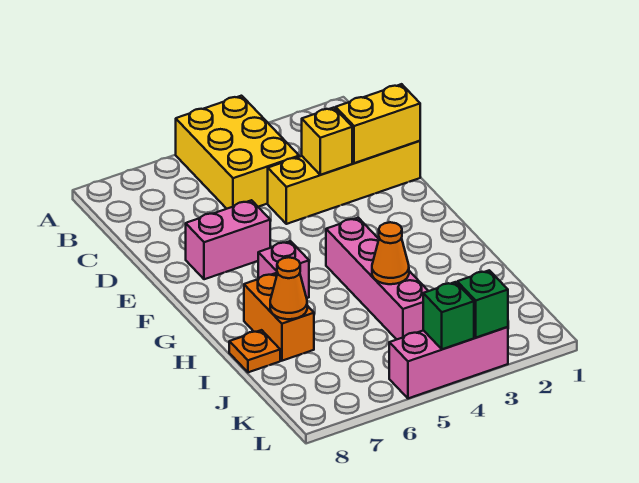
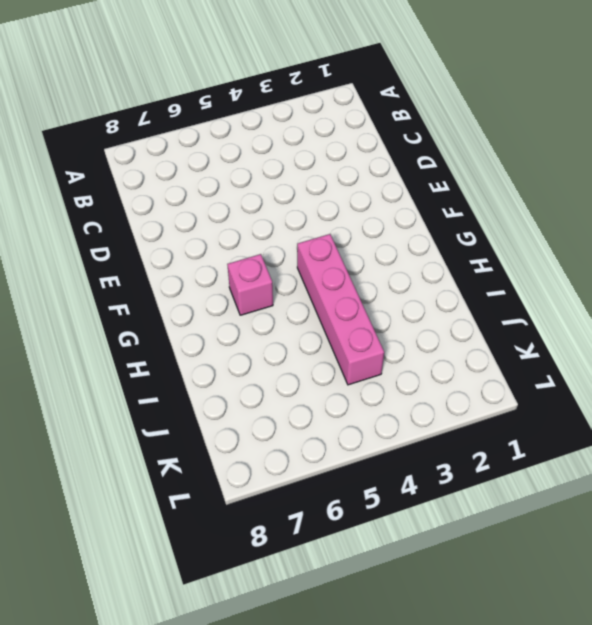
none -> yellow 2x3 brick [176,96,299,209]
none -> yellow 1x4 brick [268,141,420,224]
none -> pink 1x2 brick [186,200,270,279]

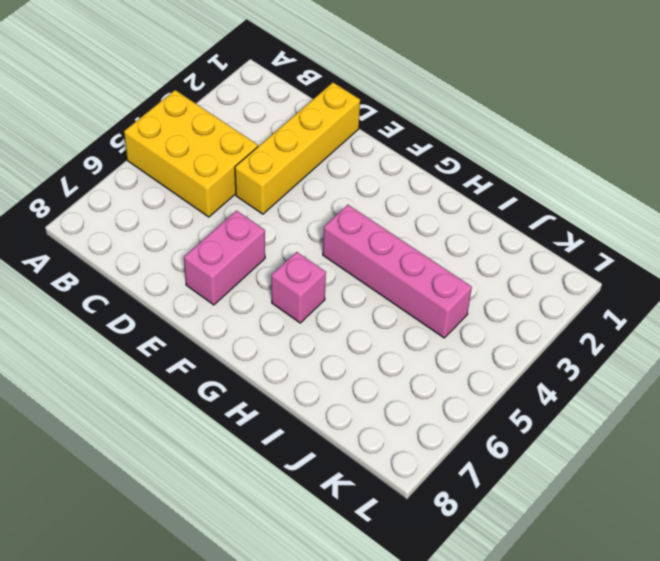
none -> orange 1x2 brick [244,273,314,361]
none -> orange 1x1 plate [229,330,280,372]
none -> pink 1x3 brick [389,327,508,398]

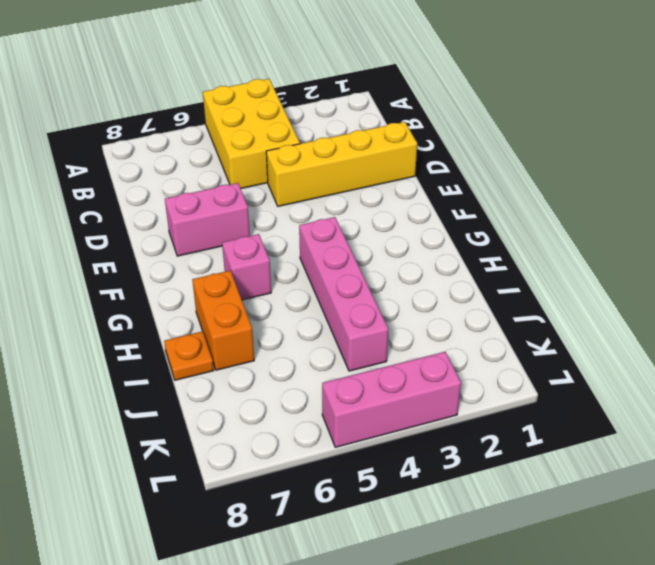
none -> yellow 1x2 brick [336,84,420,163]
none -> yellow 1x1 brick [302,108,352,175]
none -> orange 1x1 cone [372,222,409,284]

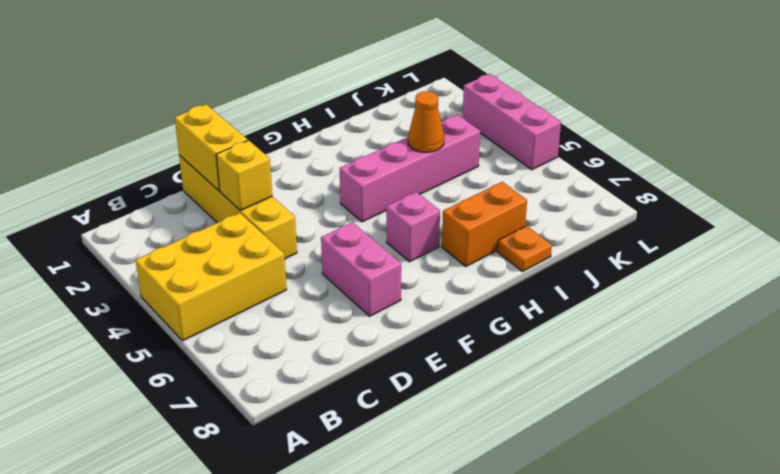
none -> orange 1x1 cone [270,257,307,319]
none -> green 1x1 brick [457,270,508,338]
none -> green 1x1 brick [423,282,474,349]

